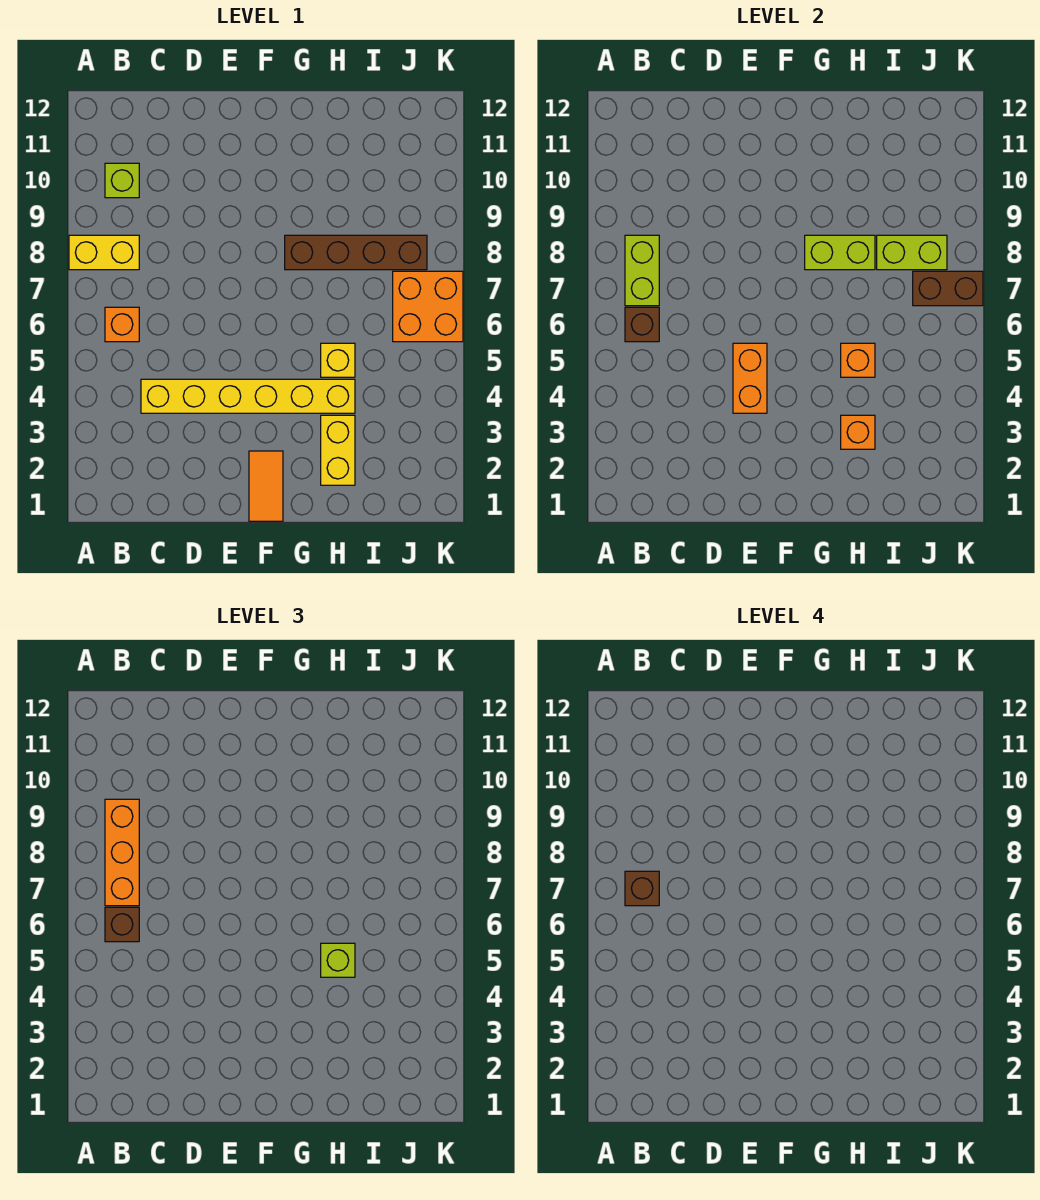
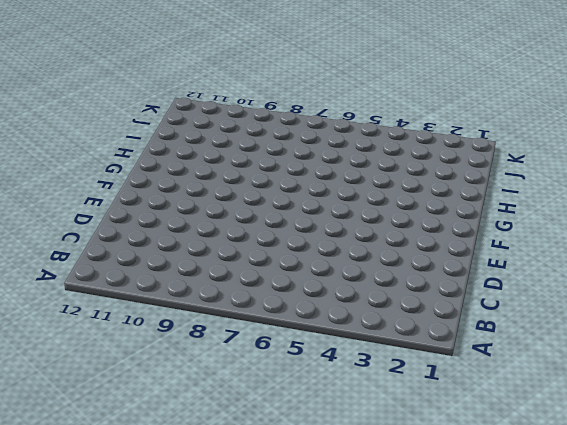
none -> yellow 1x2 brick [69,235,139,270]
none -> orange 1x1 brick [105,307,139,342]
none -> lime 1x1 brick [105,163,139,198]

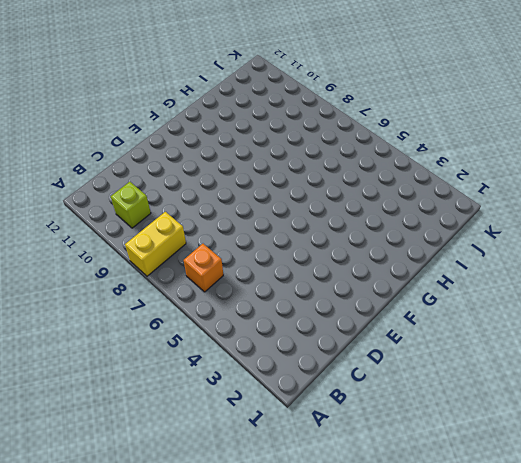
none -> yellow 1x6 brick [141,379,355,413]
none -> orange 1x2 tile [249,451,283,521]
none -> brown 1x4 brick [285,235,427,270]

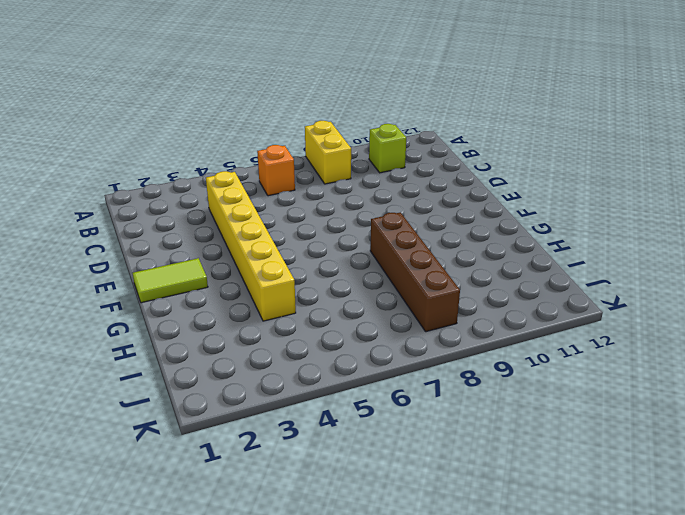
lime 1x2 tile [133,258,208,303] -> orange 1x2 tile [249,451,283,521]
none -> yellow 1x2 brick [321,415,355,485]
none -> yellow 1x1 brick [321,343,355,377]
none -> orange 2x2 brick [393,271,463,342]

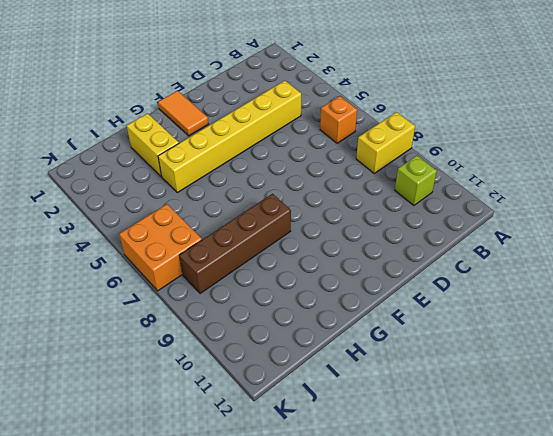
none -> yellow 1x1 brick [321,343,355,377]
none -> brown 1x1 brick [625,307,659,342]
none -> lime 1x2 brick [625,235,659,306]

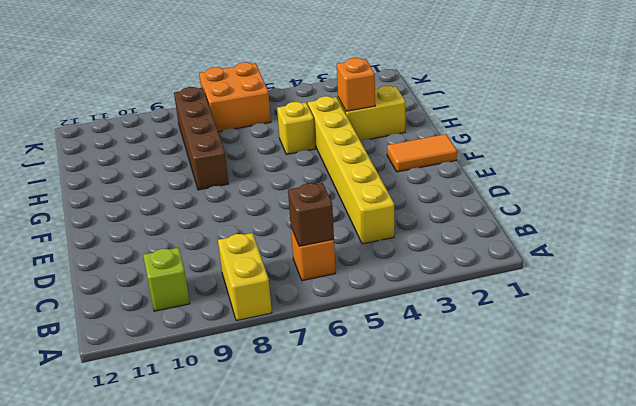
none -> lime 1x2 brick [625,235,659,306]
none -> orange 1x2 brick [733,343,767,413]
none -> lime 1x2 brick [805,235,875,270]

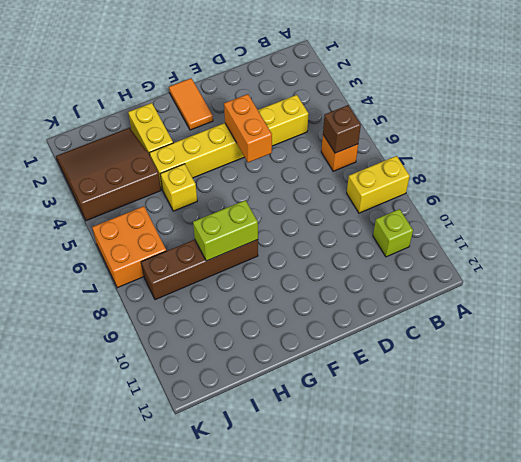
brown 3x3 slope [56,128,161,221] -> none
none -> lime 1x2 brick [625,235,659,306]
none -> orange 1x1 brick [841,415,875,449]
none -> orange 1x1 brick [841,343,875,377]

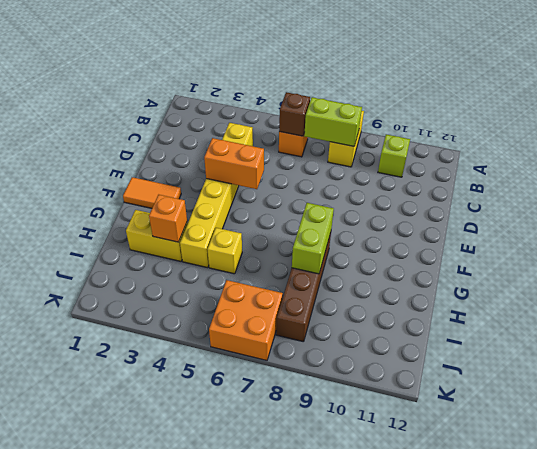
none -> orange 1x1 brick [841,343,875,377]
none -> lime 1x2 brick [877,235,947,270]
none -> brown 1x2 brick [913,271,983,306]

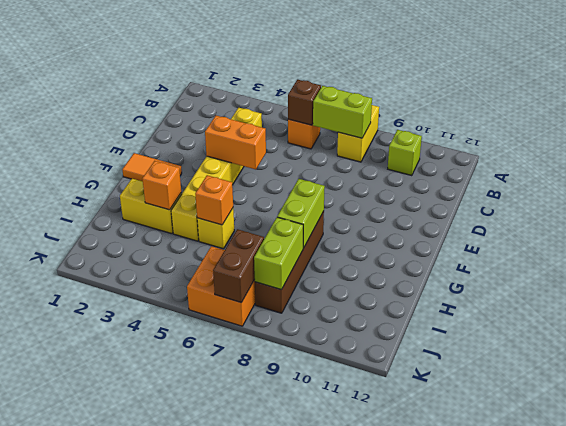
none -> brown 1x1 brick [105,907,139,942]
none -> orange 1x3 brick [105,799,139,906]
none -> lime 1x1 brick [321,943,355,977]

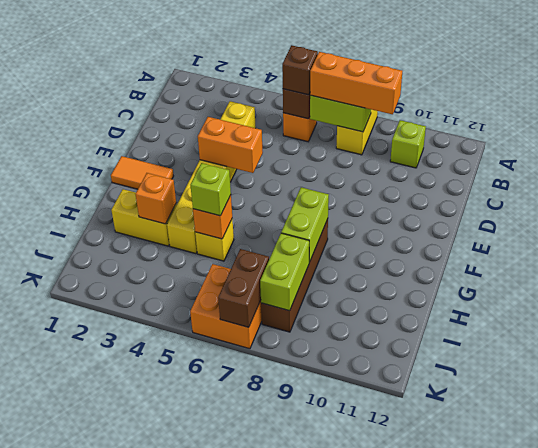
none -> brown 1x1 brick [625,871,659,906]

